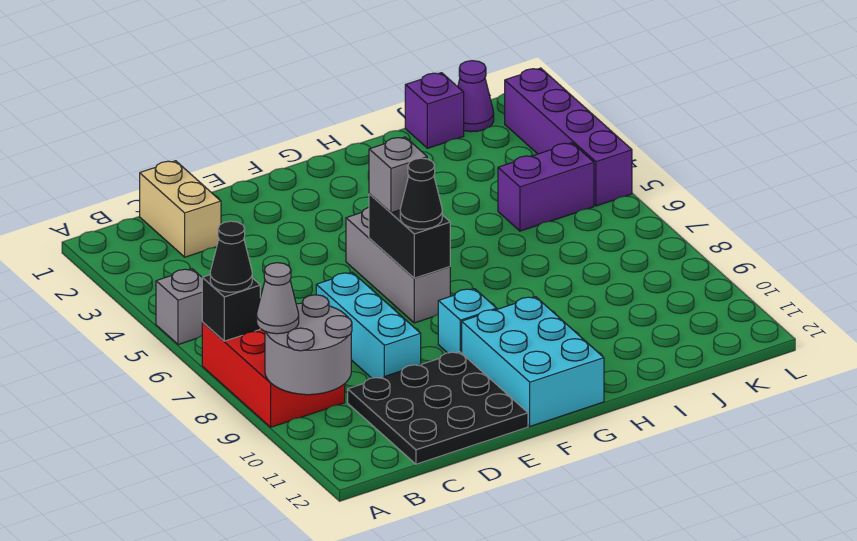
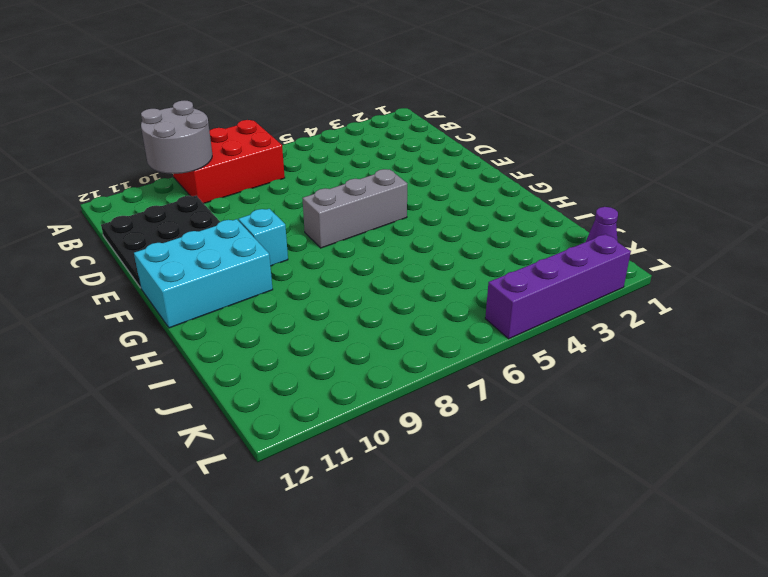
none -> grey 1x1 brick [156,269,202,345]
none -> tan 1x2 brick [140,161,221,257]
none -> cyan 1x3 brick [316,272,421,378]

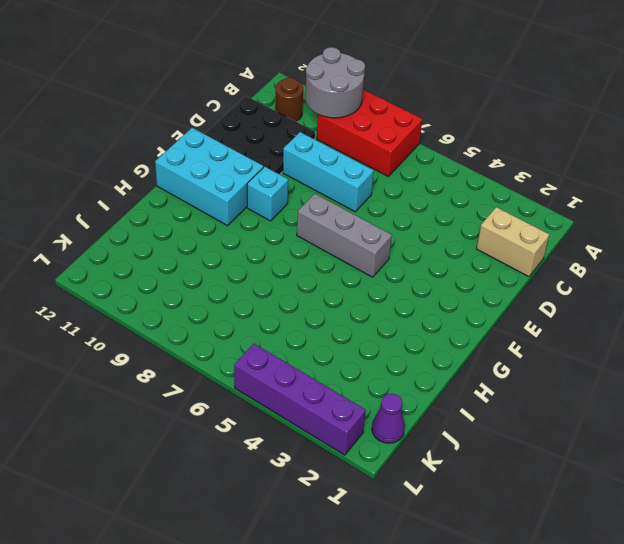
brown 1x1 round brick [275,78,303,121] -> none
none -> grey 1x1 brick [156,269,202,345]
none -> purple 1x1 brick [405,73,464,148]
none -> purple 1x2 brick [498,143,594,231]

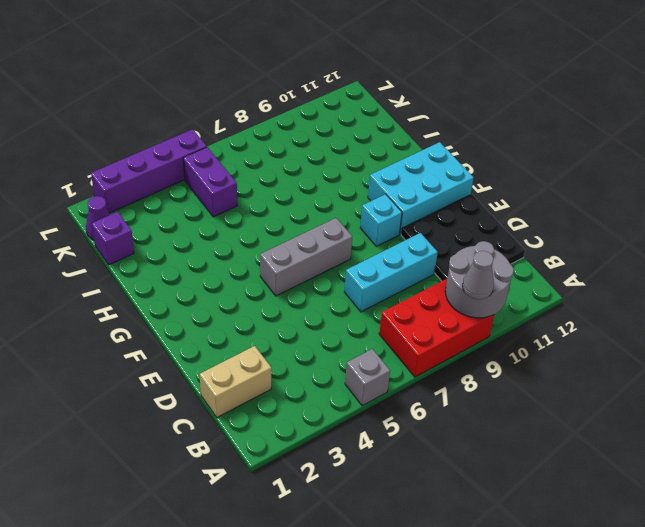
none -> black 1x1 brick [202,275,260,341]
none -> black 1x2 brick [369,194,450,278]
none -> black 1x1 cone [210,221,252,292]

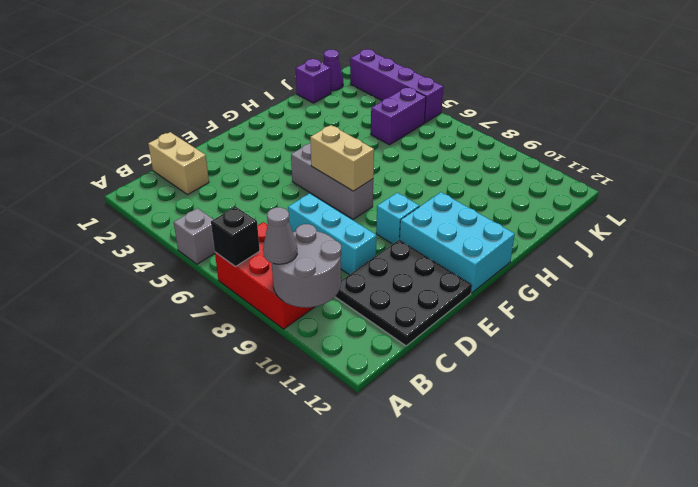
tan 1x2 brick [310,125,374,191] -> black 1x2 brick [369,194,450,278]
none -> black 1x1 cone [210,221,252,292]
none -> grey 1x1 brick [369,137,427,213]
none -> black 1x1 cone [400,158,442,229]

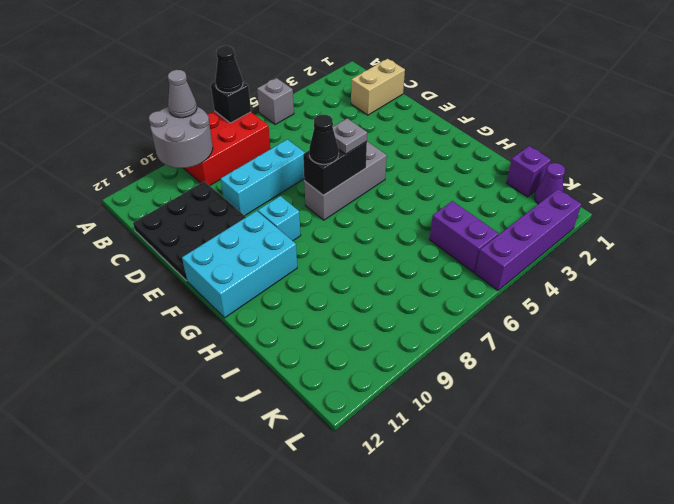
grey 1x1 plate [333,118,367,154] -> grey 1x1 brick [369,137,427,213]

